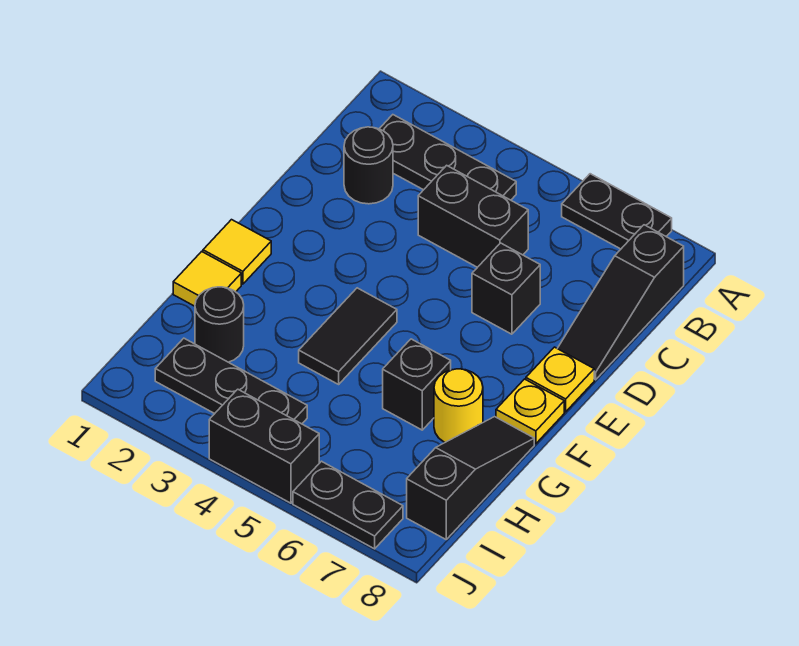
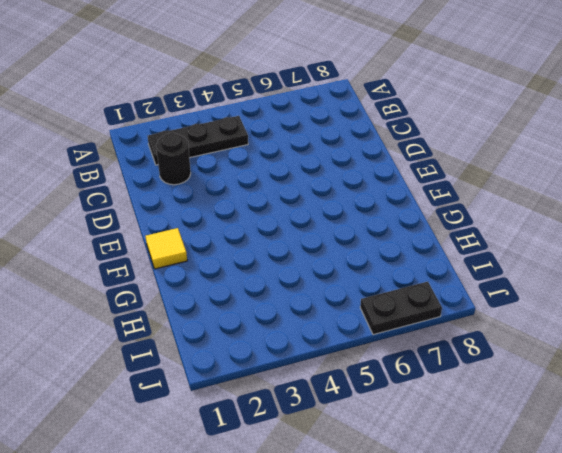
none -> black 1x2 plate [562,174,672,249]
none -> black 1x3 slope [557,225,684,380]
none -> black 1x2 brick [418,165,528,267]

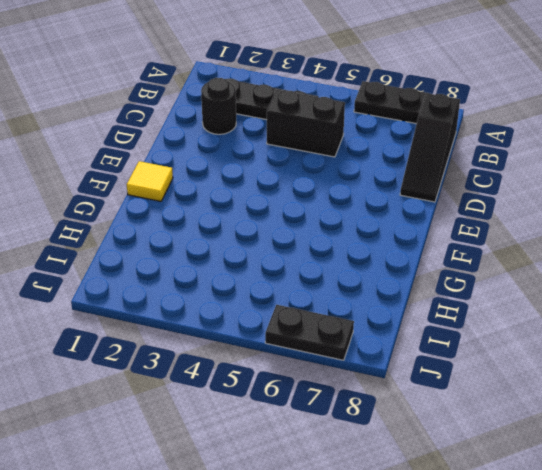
none -> black 1x1 brick [472,243,540,334]
none -> yellow 1x1 plate [526,347,594,412]
none -> black 1x2 tile [299,288,397,384]

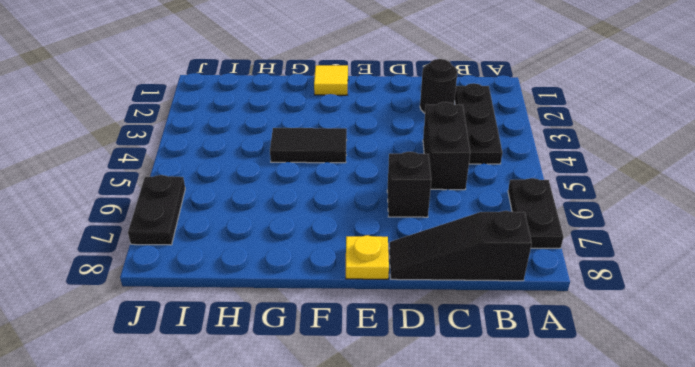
none -> yellow 1x1 plate [496,379,564,444]
none -> yellow 1x1 tile [173,252,241,306]
none -> black 1x1 brick [383,339,451,430]

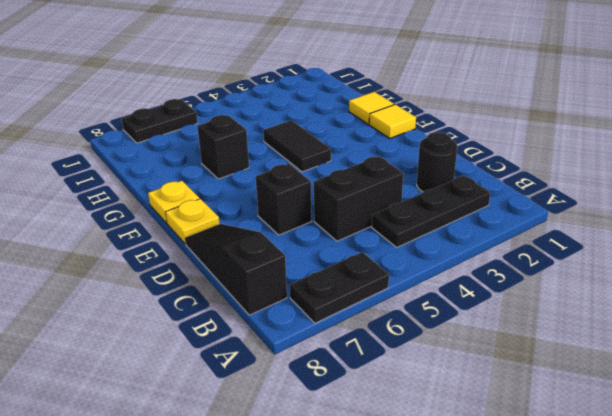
none -> yellow 1x1 round brick [434,369,483,442]
none -> black 1x3 slope [407,417,534,539]
none -> black 1x1 round brick [195,287,244,362]

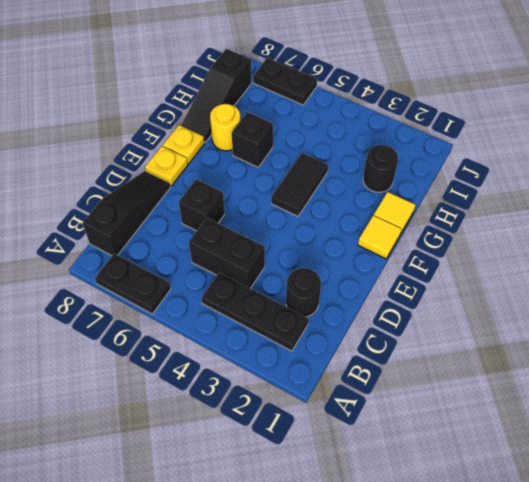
none -> black 1x3 plate [155,338,307,424]
none -> black 1x2 brick [209,389,319,503]

